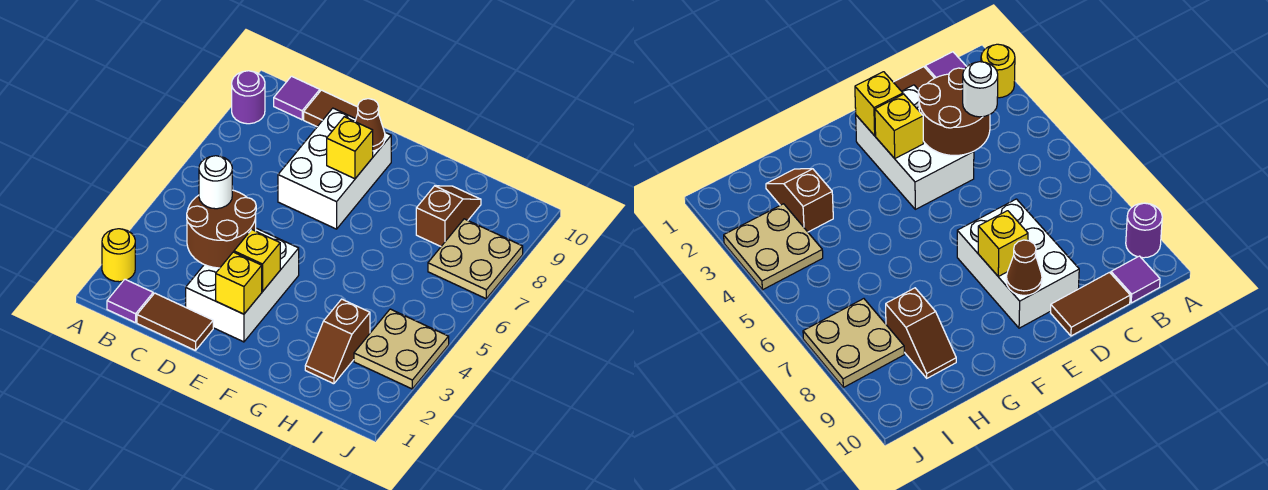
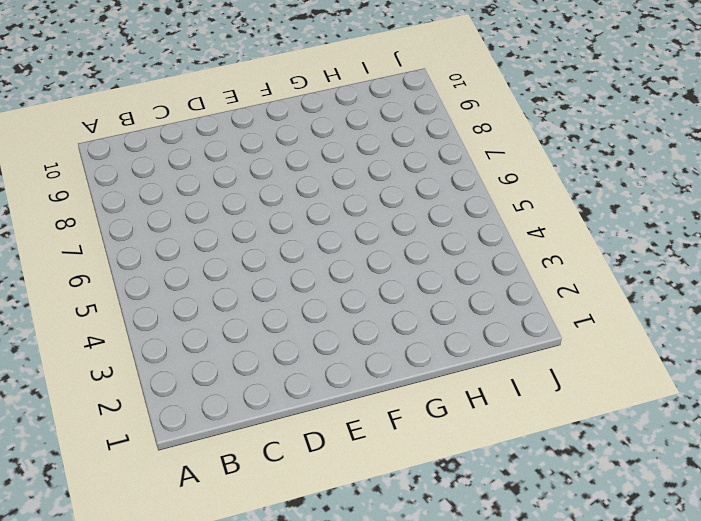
none -> yellow 1x1 round brick [102,229,135,282]
none -> purple 1x1 round brick [232,71,265,124]
none -> purple 1x1 tile [107,279,153,323]

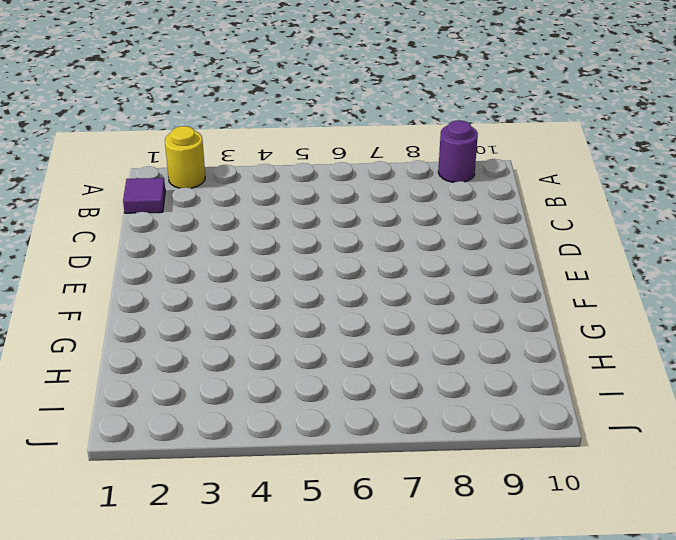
none -> purple 1x1 tile [274,76,320,120]
none -> brown 1x2 tile [137,293,213,351]
none -> brown 1x2 tile [304,90,358,127]

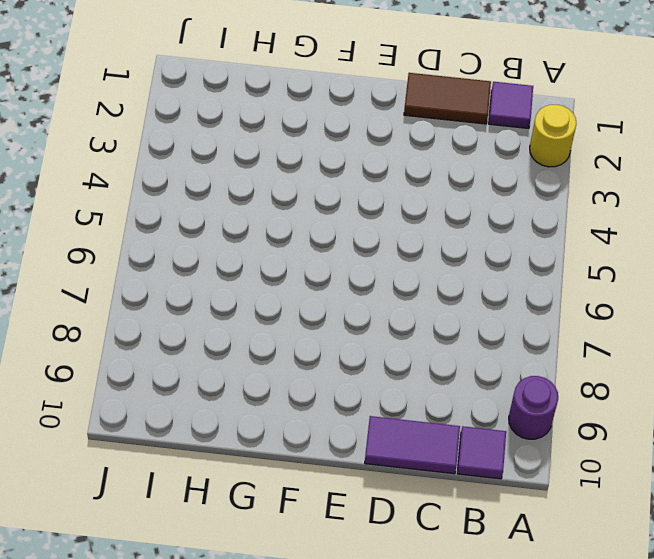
purple 1x2 tile [365,416,460,474] -> brown 1x2 tile [304,90,358,127]
none -> white 2x3 brick [186,228,299,342]
none -> white 2x3 brick [278,108,391,229]
none -> brown 1x2 slope [305,299,370,384]

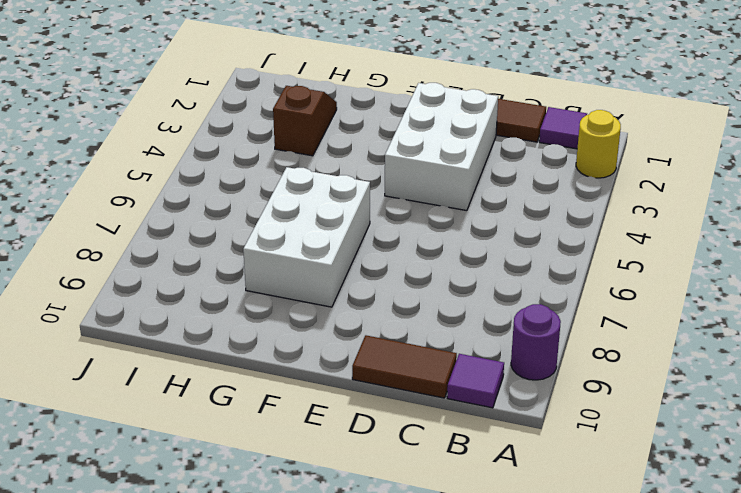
white 2x3 brick [243,167,370,307] -> white 2x3 brick moved to [278,108,391,229]
none -> brown 1x2 slope [416,186,481,246]
none -> tan 2x2 plate [354,309,449,389]
none -> tan 2x2 plate [428,219,523,299]

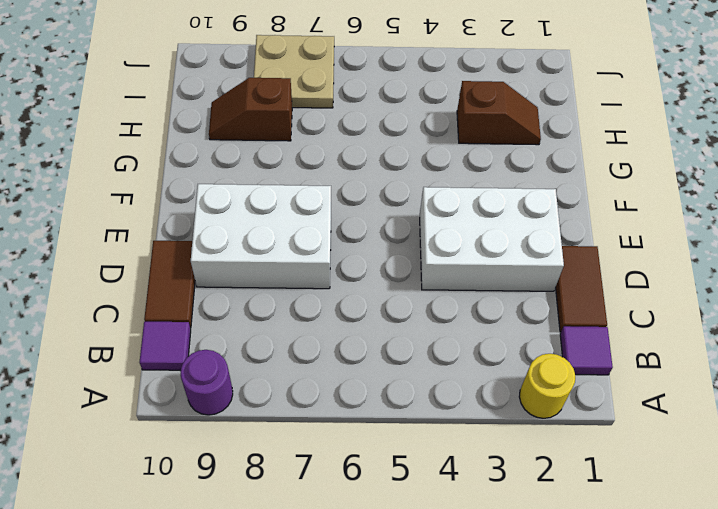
none -> tan 2x2 plate [354,309,449,389]
none -> brown 2x2 round brick [187,190,256,268]
none -> yellow 1x1 brick [216,252,262,314]

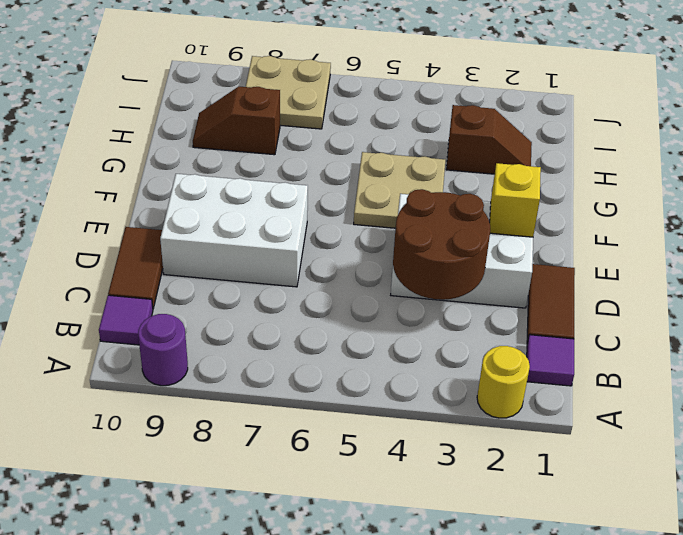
tan 2x2 plate [354,152,445,228] -> tan 2x2 plate moved to [354,309,449,389]
none -> yellow 1x1 brick [234,230,280,292]
none -> yellow 1x1 brick [327,117,373,179]
none -> brown 1x1 cone [355,99,385,151]

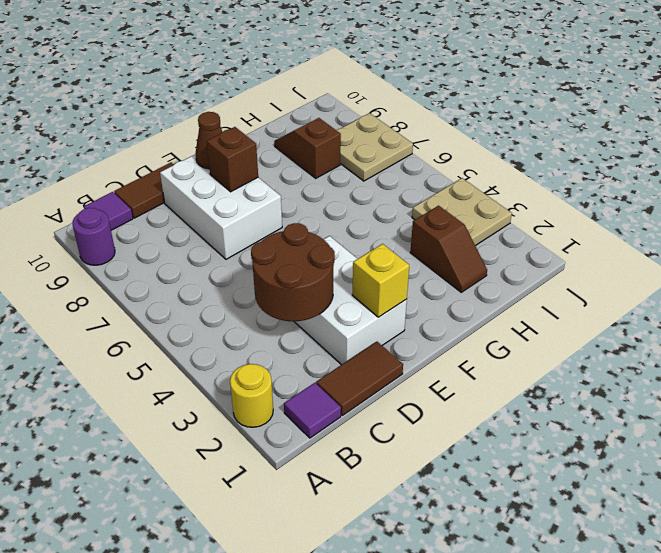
brown 1x1 brick [207,127,258,192] -> yellow 1x1 brick [327,117,373,179]
none -> yellow 1x1 brick [234,230,280,292]
none -> white 1x1 round brick [199,156,232,209]

